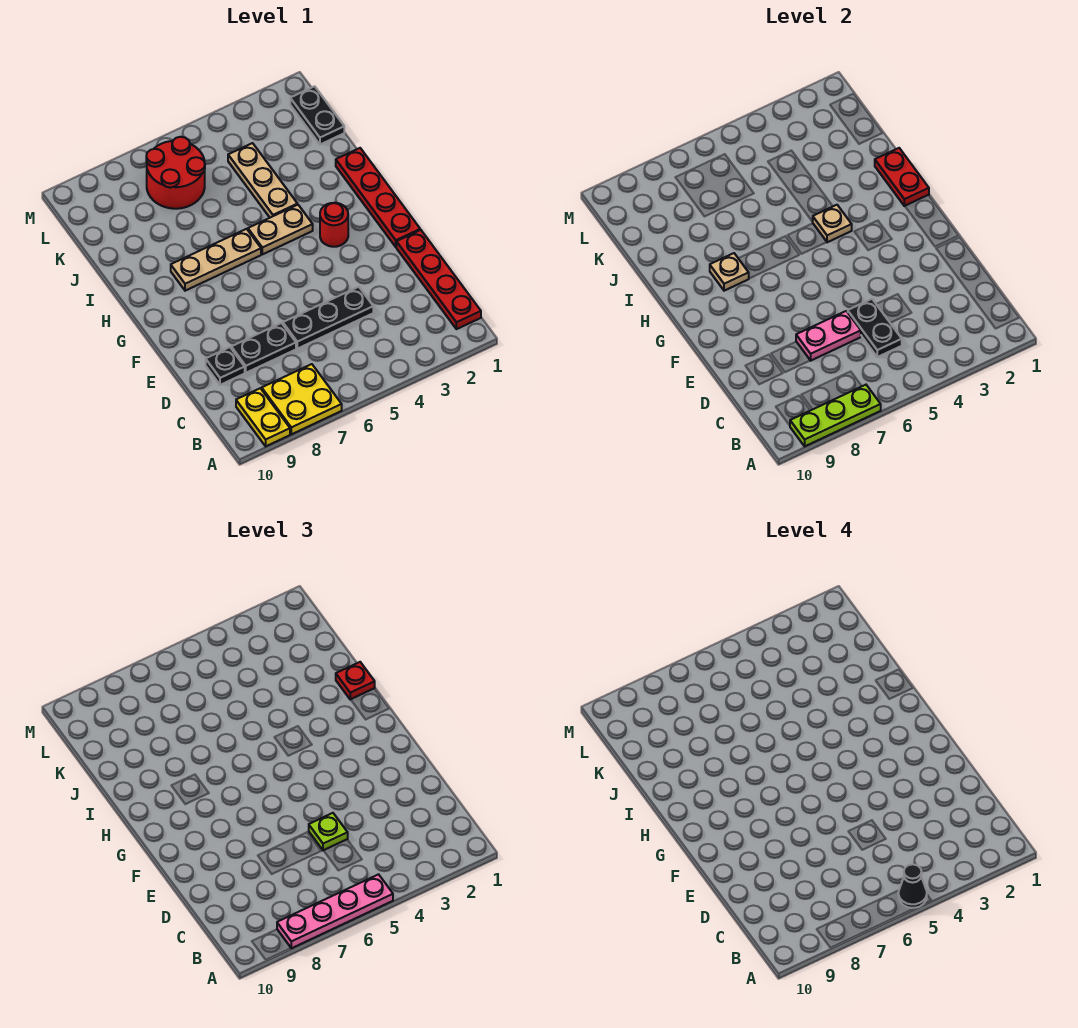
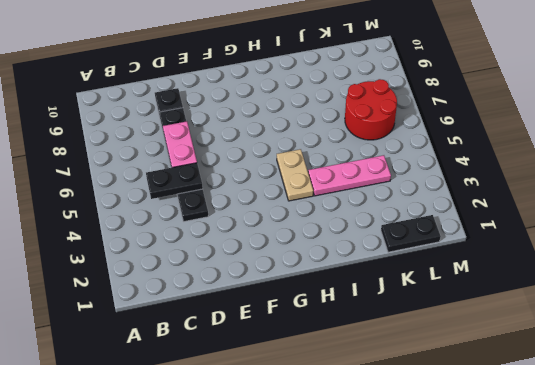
pink 1x3 plate [308,155,391,196] -> tan 1x3 plate [228,143,297,218]
none -> yellow 2x2 plate [262,364,342,434]
none -> yellow 1x2 plate [236,388,290,446]
none -> red 1x4 plate [396,230,481,329]

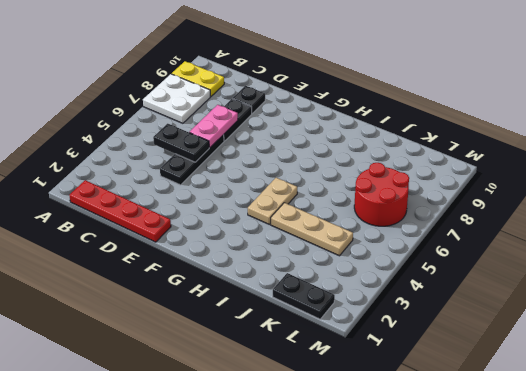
white 2x2 plate [143,74,211,123] -> yellow 2x2 plate [262,364,342,434]
none -> red 1x4 plate [336,148,420,247]
none -> red 1x1 round brick [320,203,348,247]
none -> tan 1x3 plate [171,229,261,291]

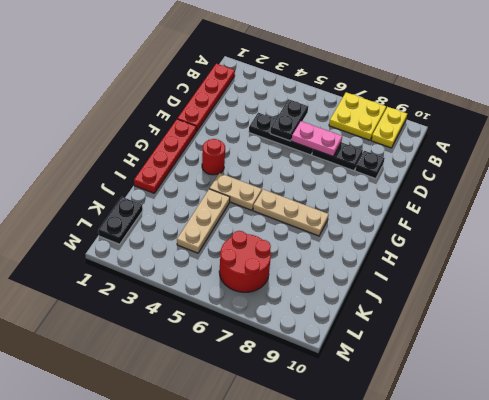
none -> lime 1x3 plate [790,385,881,446]
none -> red 1x2 plate [875,148,929,206]
none -> tan 1x1 plate [813,205,852,242]

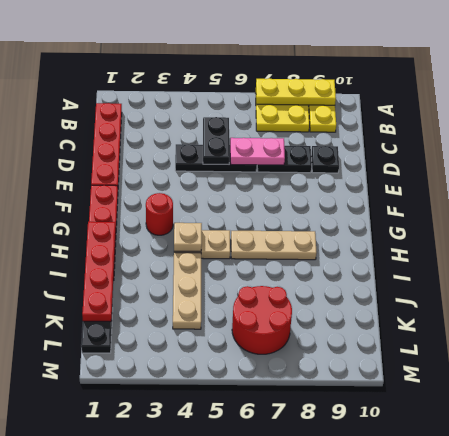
yellow 1x3 plate [256,78,336,105] -> lime 1x3 plate [790,385,881,446]
red 1x4 plate [82,222,116,322] -> red 1x2 plate [875,148,929,206]
none -> tan 1x1 plate [710,253,749,291]
none -> pink 1x4 plate [277,874,393,948]
none -> lime 1x1 plate [309,813,348,851]

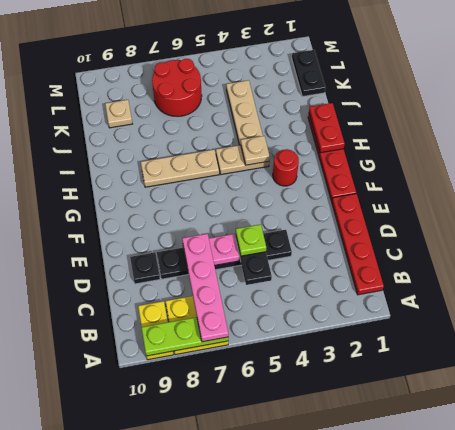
pink 1x4 plate [182,234,228,342] -> pink 1x4 plate turned to [277,874,393,948]
tan 1x1 plate [105,100,132,128] -> tan 1x1 plate moved to [710,253,749,291]
none -> red 1x1 plate [336,662,375,700]
none -> black 1x1 cone [898,864,927,908]

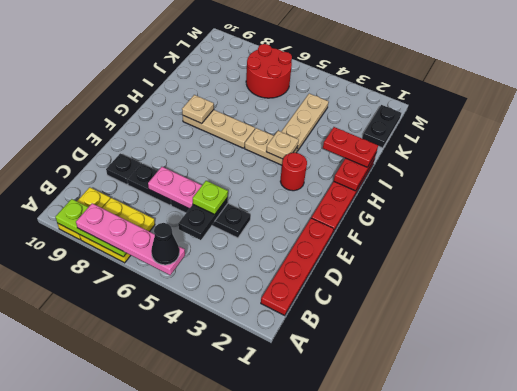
red 1x2 plate [323,127,378,167] -> red 1x1 plate [336,662,375,700]

